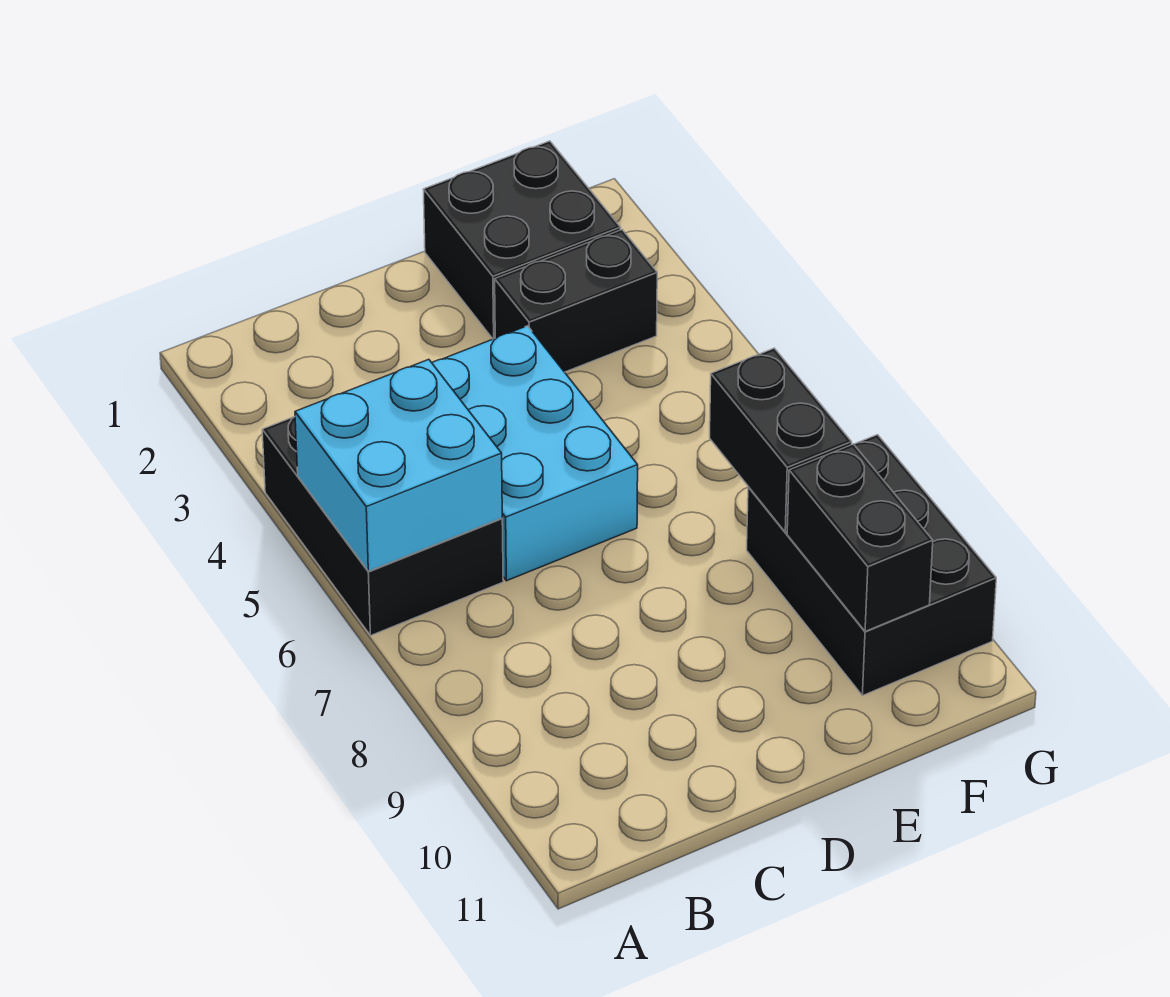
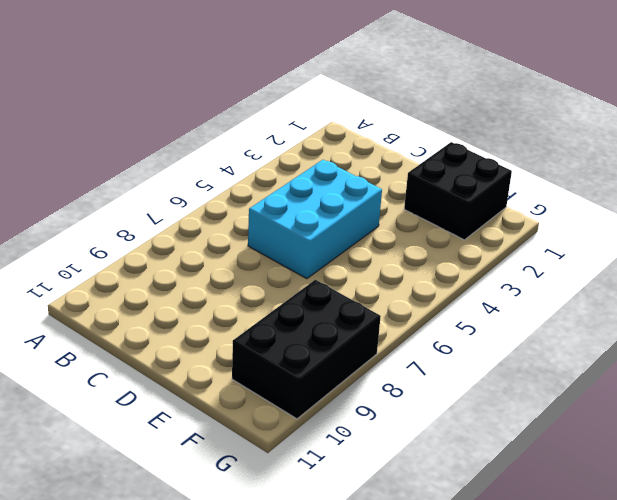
none -> black 2x3 brick [262,417,503,636]
none -> black 1x2 brick [495,230,657,372]

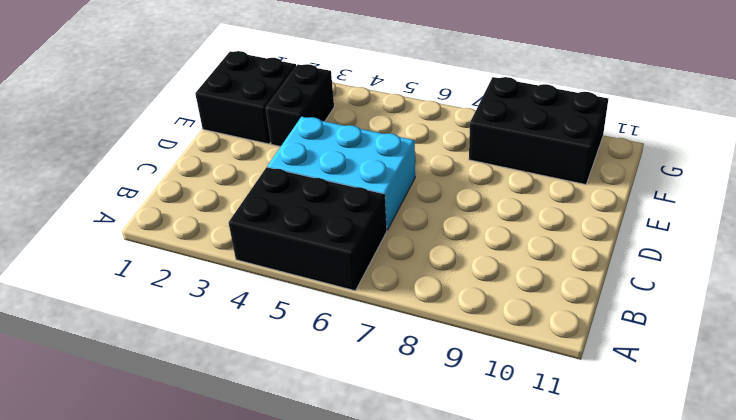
none -> cyan 2x2 brick [295,359,502,571]
none -> black 1x2 brick [710,348,852,532]

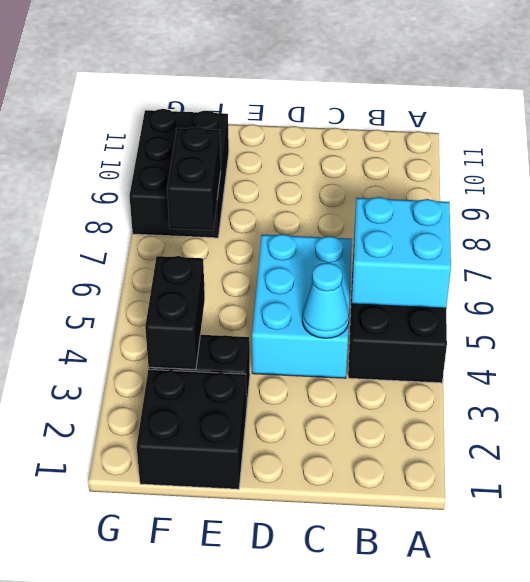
cyan 1x1 cone [302,263,349,338] -> none
black 1x2 brick [145,256,205,370] -> black 1x2 brick moved to [787,444,933,631]

